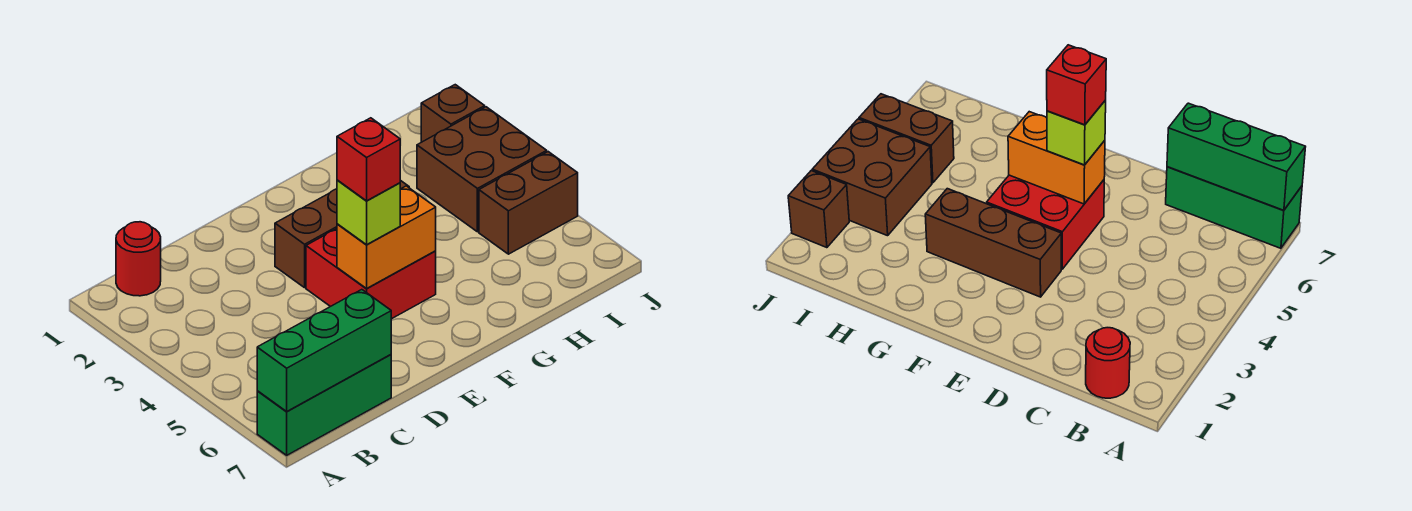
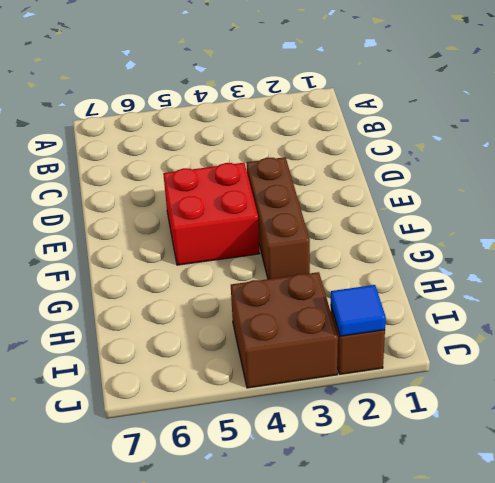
blue 1x1 tile [331,285,386,336] -> none
none -> green 1x3 brick [257,355,391,455]
none -> red 1x1 round brick [116,222,161,296]

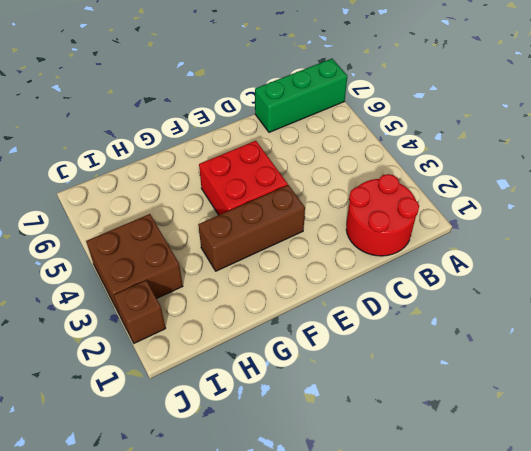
red 2x2 round brick [346,174,419,256] -> red 1x1 round brick [116,222,161,296]
none -> brown 1x2 brick [479,152,578,254]
none -> green 1x3 brick [257,290,391,411]

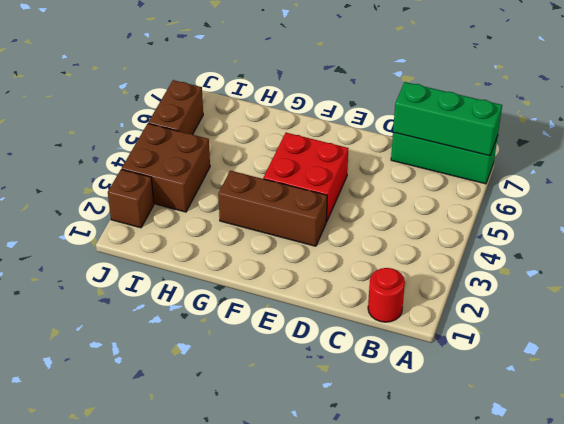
brown 1x2 brick [148,80,203,135] -> brown 1x2 brick turned to [479,152,578,254]
none -> orange 1x2 brick [337,186,436,288]
none -> lime 1x1 brick [337,180,400,245]

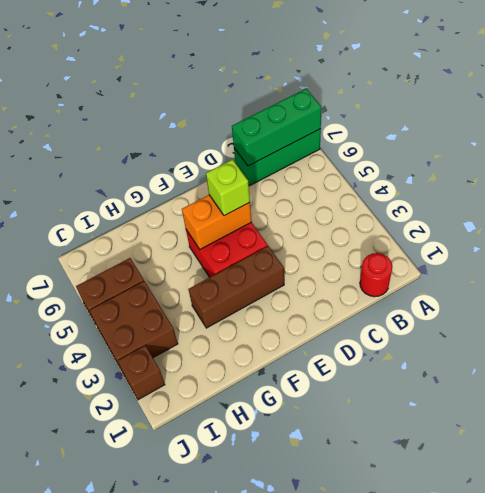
none -> red 1x1 brick [337,118,400,201]

